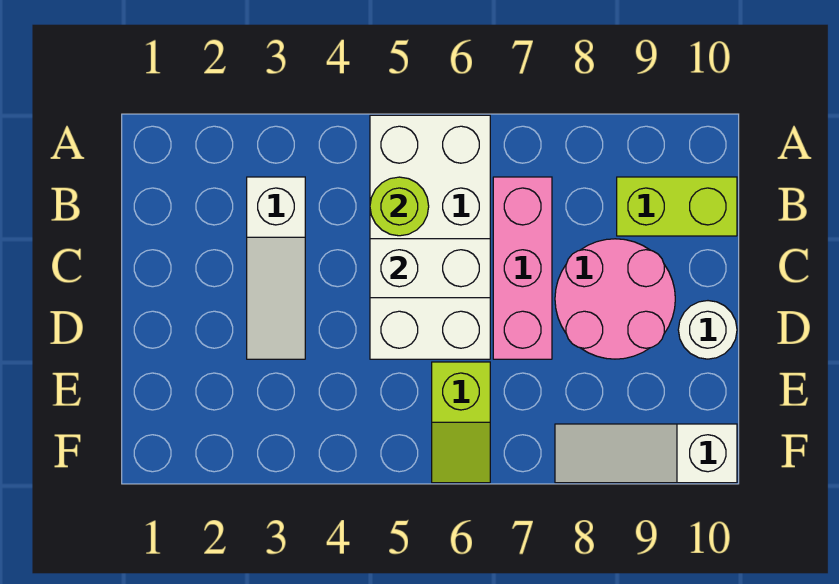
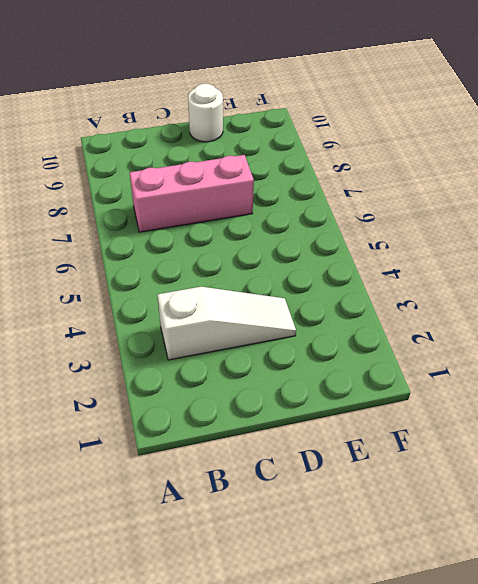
none -> white 2x4 brick [370,115,490,359]
none -> lime 1x2 brick [617,177,737,236]

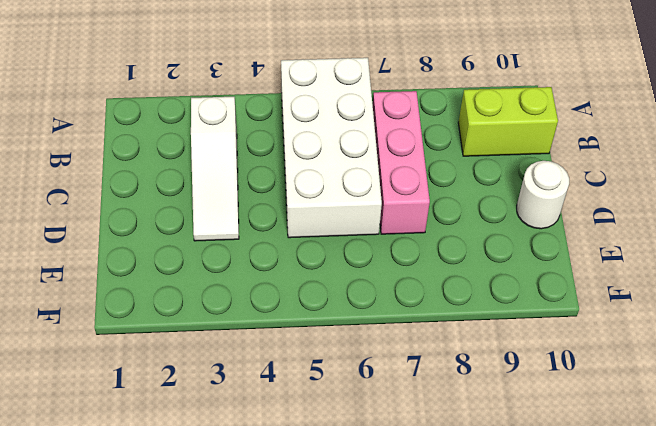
none -> pink 2x2 round brick [555,239,675,359]
none -> lime 1x2 slope [432,362,490,483]

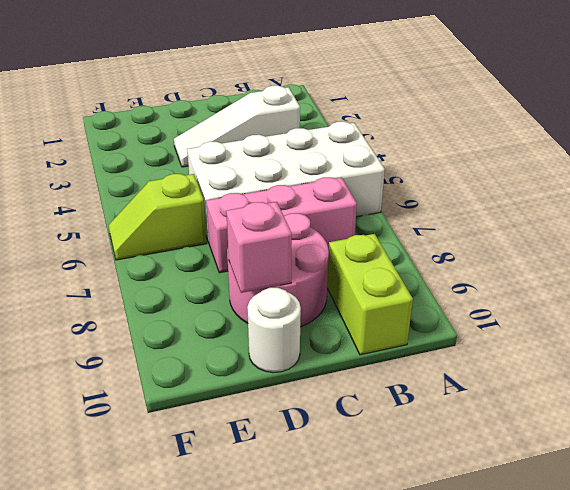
pink 1x1 brick [226,202,292,293] -> none
none -> white 1x3 slope [555,424,737,483]
none -> lime 1x1 round brick [370,177,429,236]

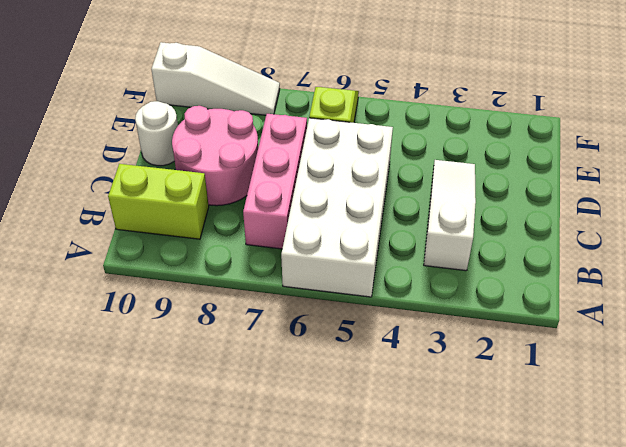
none -> lime 1x1 round brick [370,177,429,236]
none -> white 1x2 brick [370,239,490,298]

